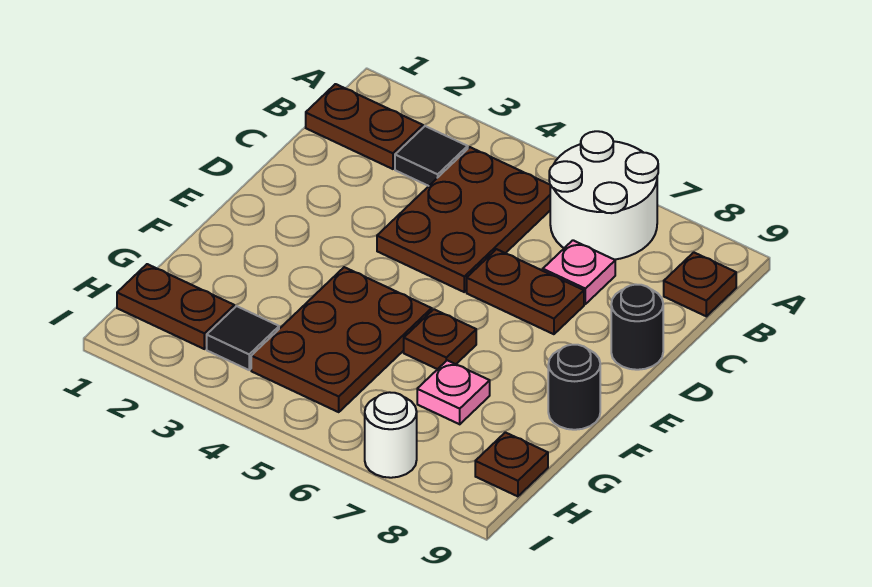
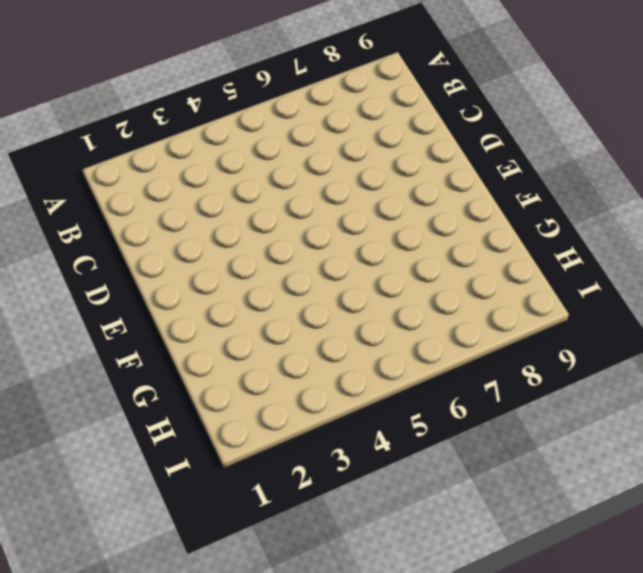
none -> white 2x2 round brick [549,131,658,260]
none -> brown 1x2 plate [306,84,423,169]
none -> black 1x1 tile [395,126,468,186]

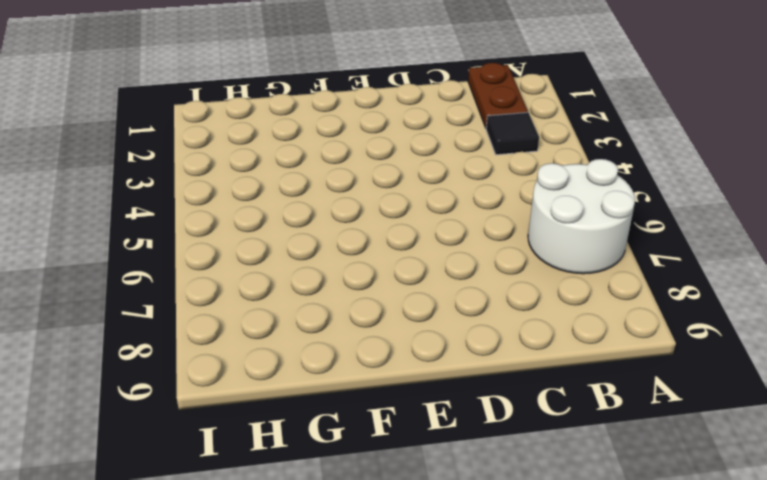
none -> brown 2x3 plate [377,147,550,292]
none -> brown 1x1 plate [664,252,736,316]
none -> pink 1x1 plate [543,240,615,304]

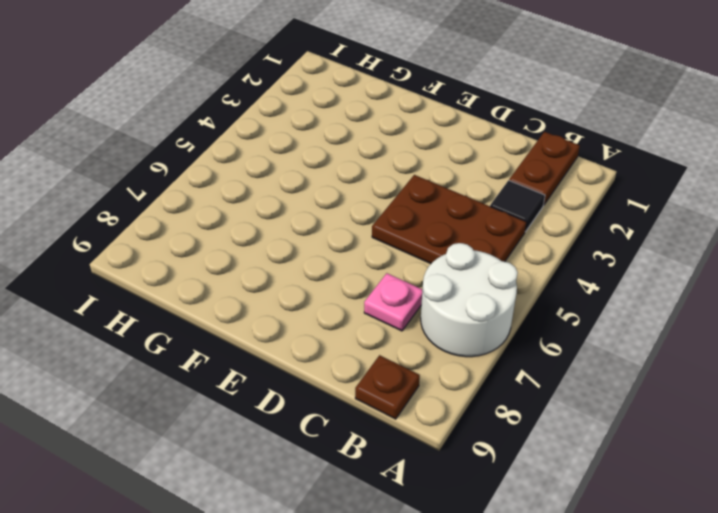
none -> brown 1x2 plate [467,249,584,334]
none -> black 1x1 round brick [611,285,663,370]
none -> brown 2x3 plate [251,267,432,412]

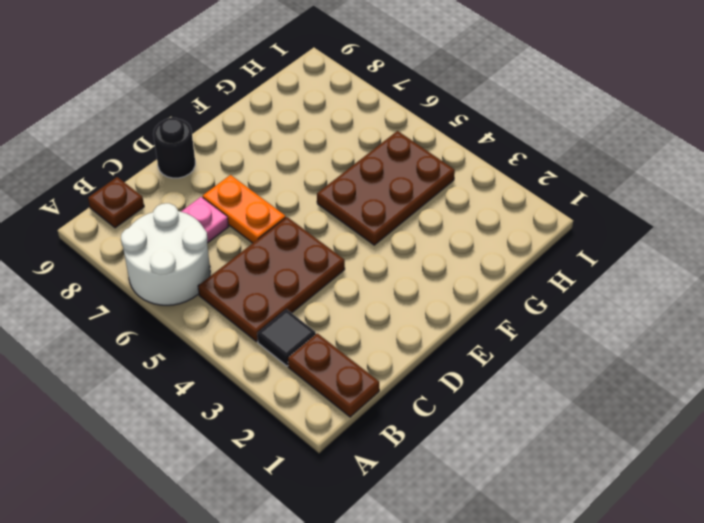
orange 1x2 plate [203,175,286,243] -> brown 1x2 plate [467,249,584,334]
none -> brown 1x1 plate [404,309,476,369]
none -> black 1x1 round brick [548,345,600,430]
none -> pink 1x1 plate [417,360,490,424]

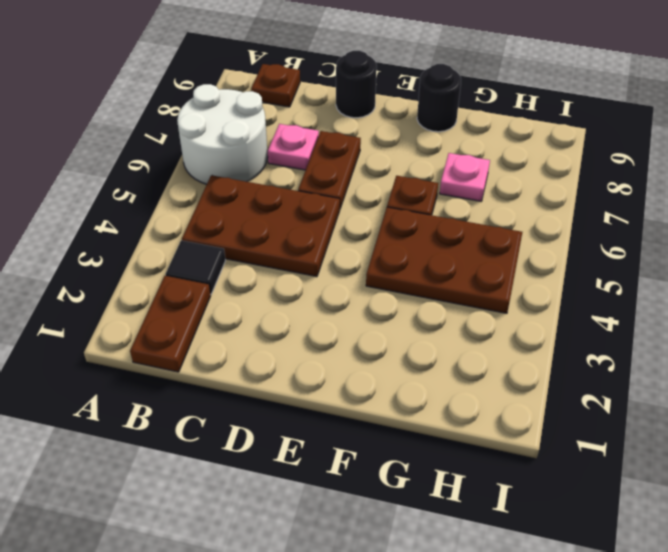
none -> brown 1x2 plate [117,264,234,349]
none -> black 1x1 tile [207,306,279,370]
none -> brown 1x1 plate [475,432,548,496]

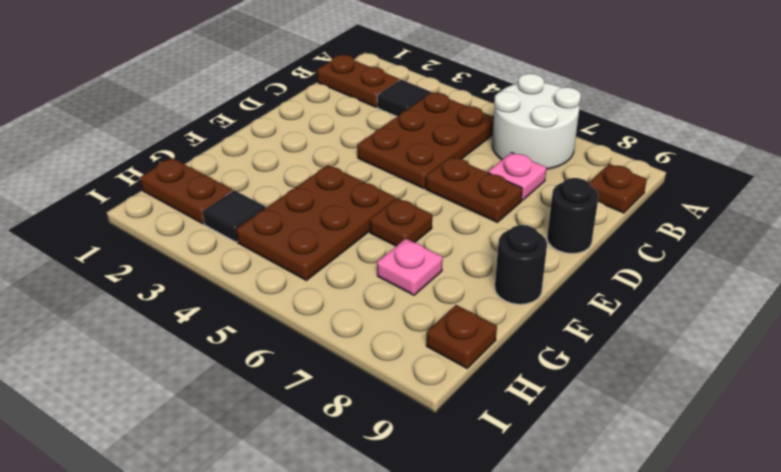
none -> white 1x1 round brick [365,392,417,478]

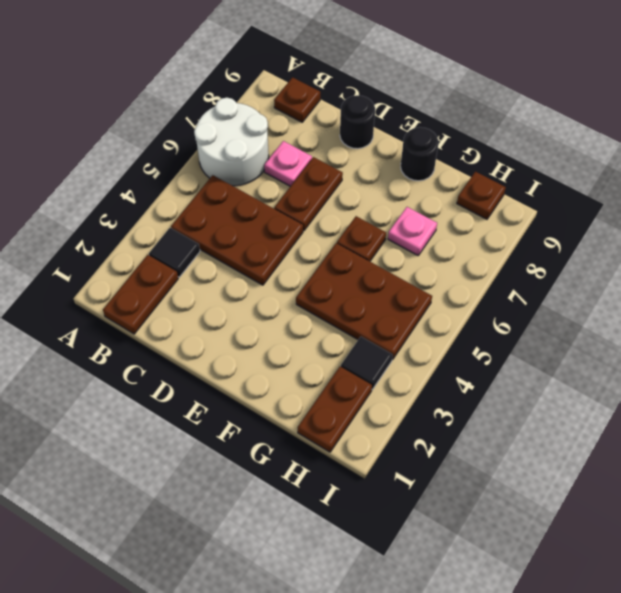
none -> white 1x1 round brick [365,392,417,478]

